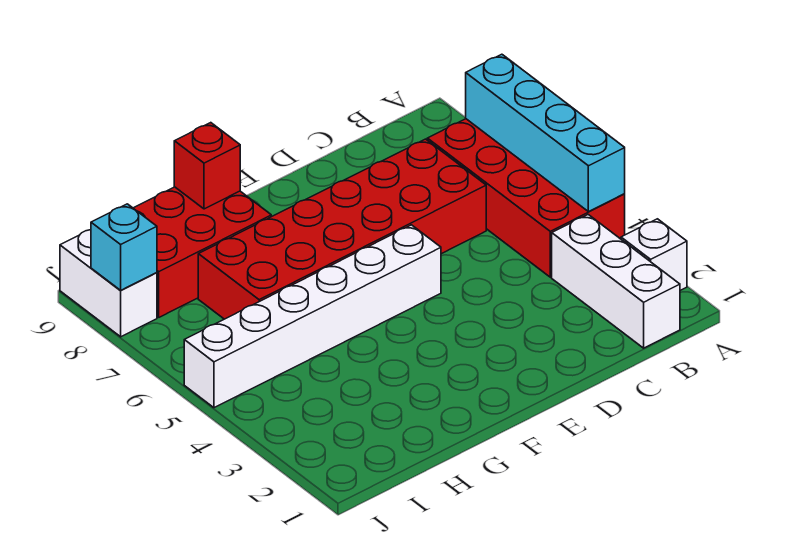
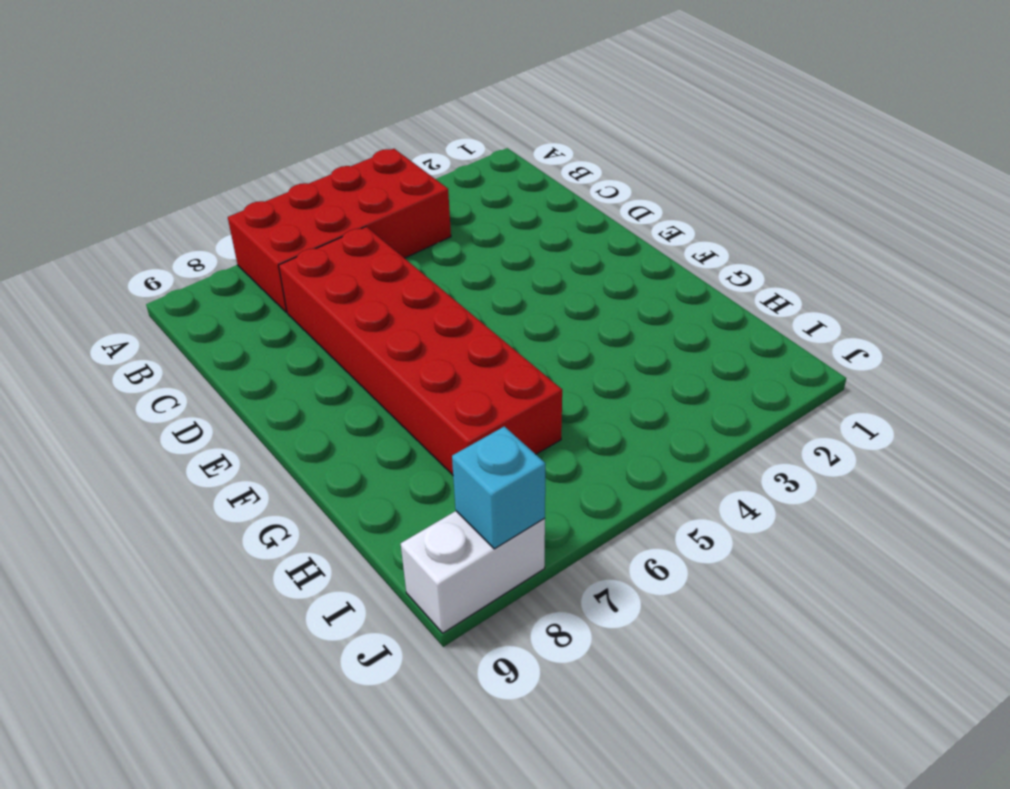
none -> white 1x1 brick [621,219,687,290]
none -> white 1x3 brick [552,215,680,348]

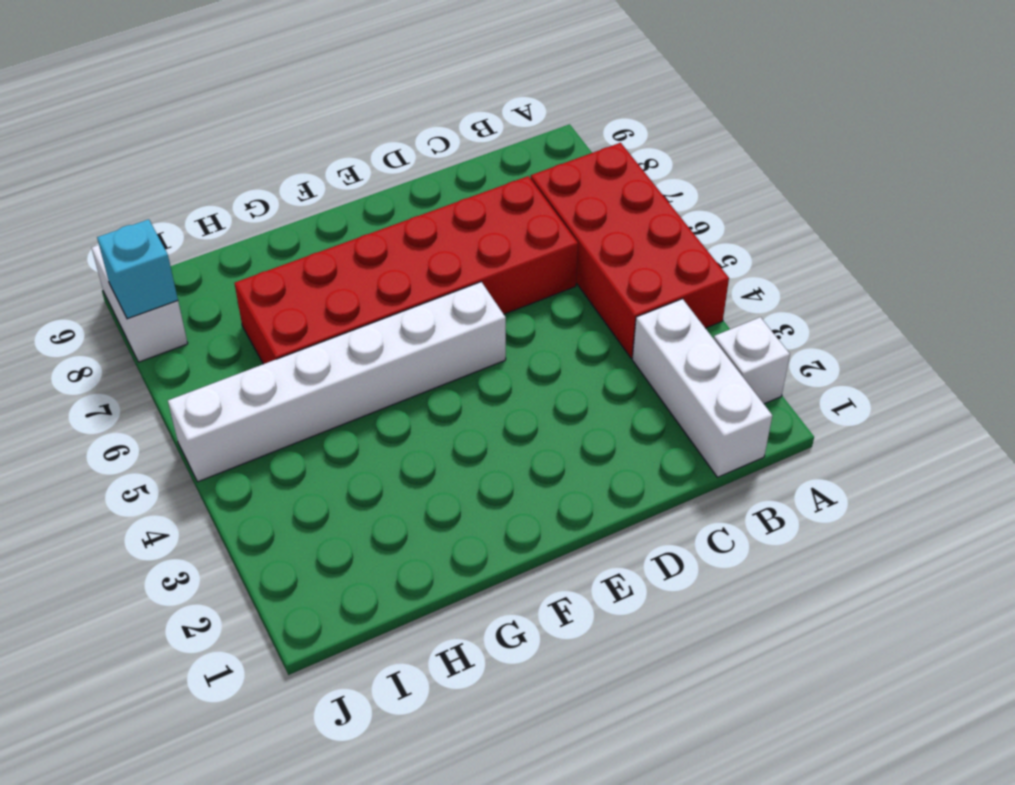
none -> red 2x3 brick [134,187,271,317]
none -> cyan 1x4 brick [466,54,625,212]

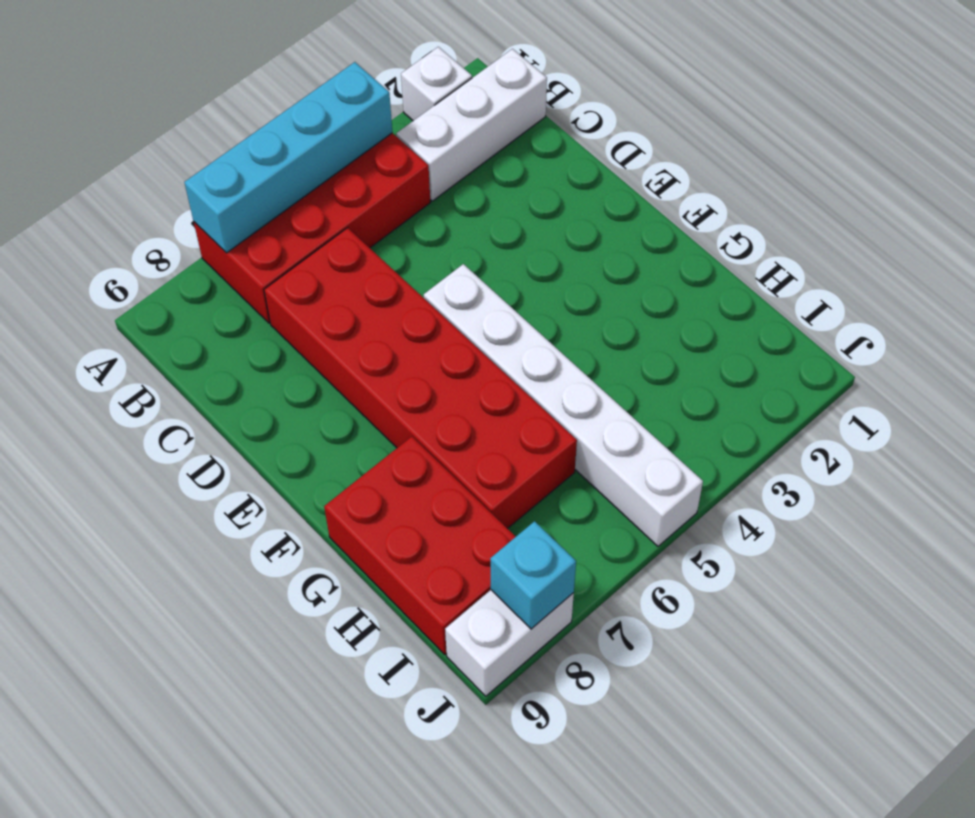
none -> red 1x1 brick [174,123,240,209]

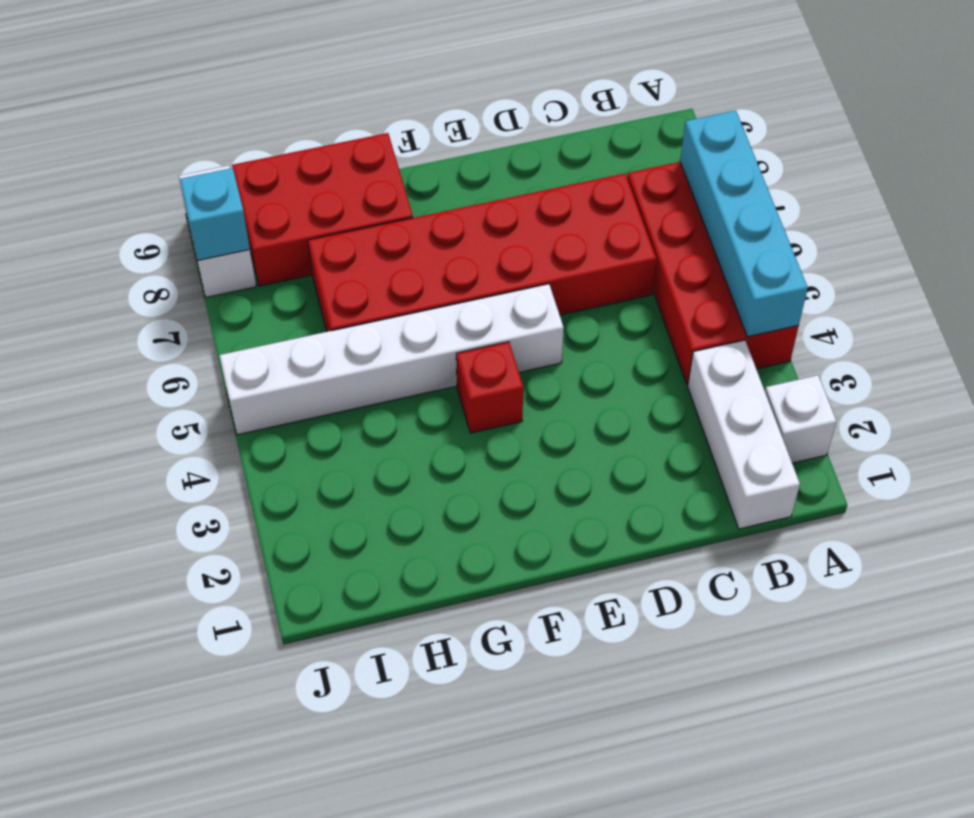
red 1x1 brick [456,342,523,433] -> red 1x1 brick moved to [174,123,240,209]

